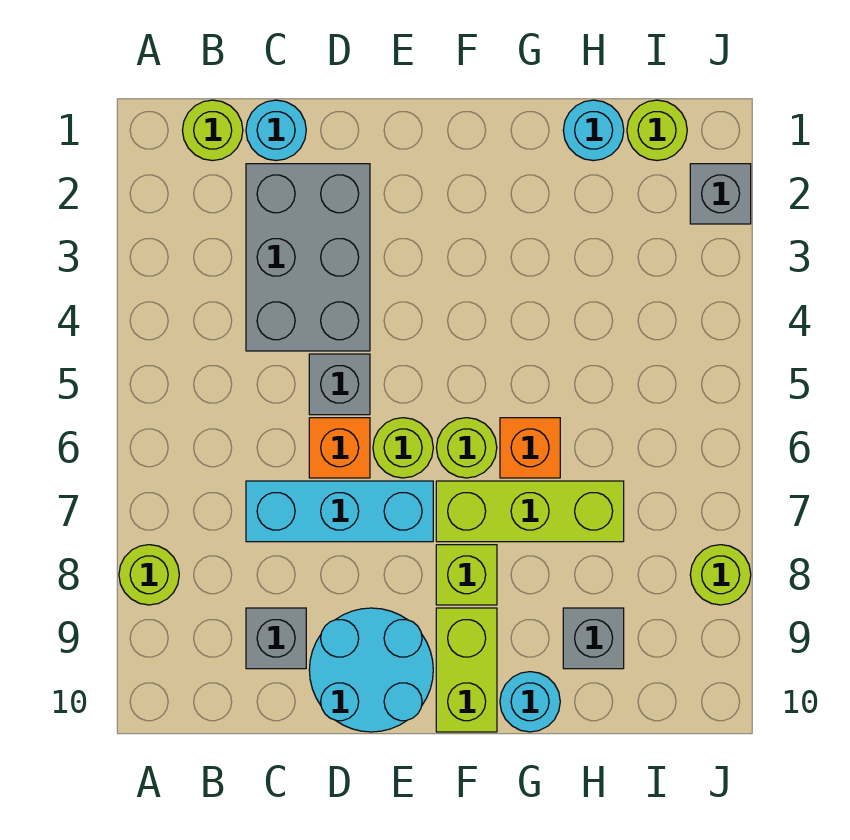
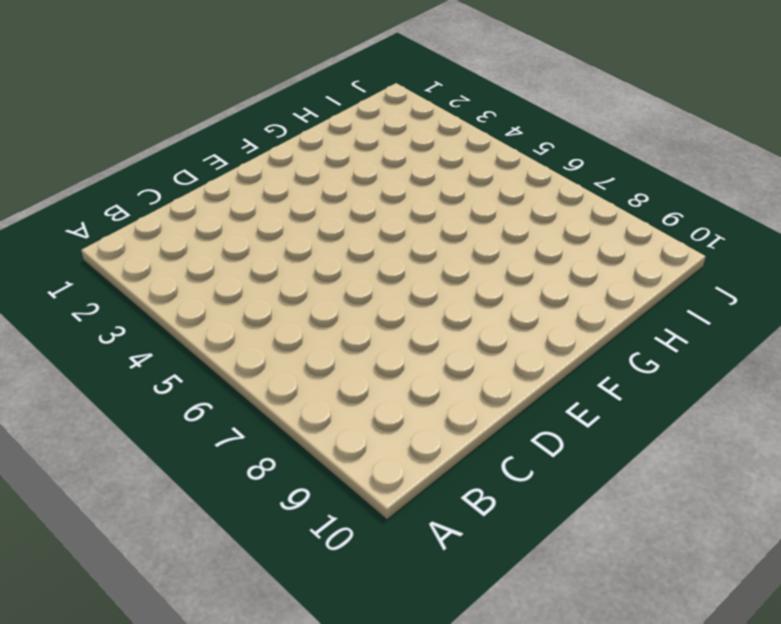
none -> lime 1x1 round brick [119,545,179,605]
none -> lime 1x1 round brick [182,100,243,161]
none -> cyan 1x1 round brick [246,100,306,161]

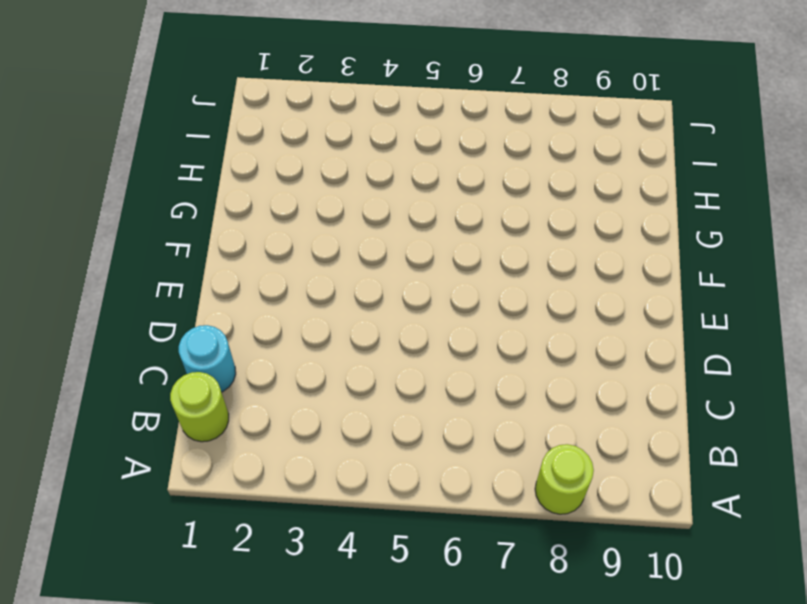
none -> grey 2x3 brick [246,164,370,351]
none -> cyan 1x3 brick [246,481,433,542]
none -> grey 1x1 brick [246,608,306,669]

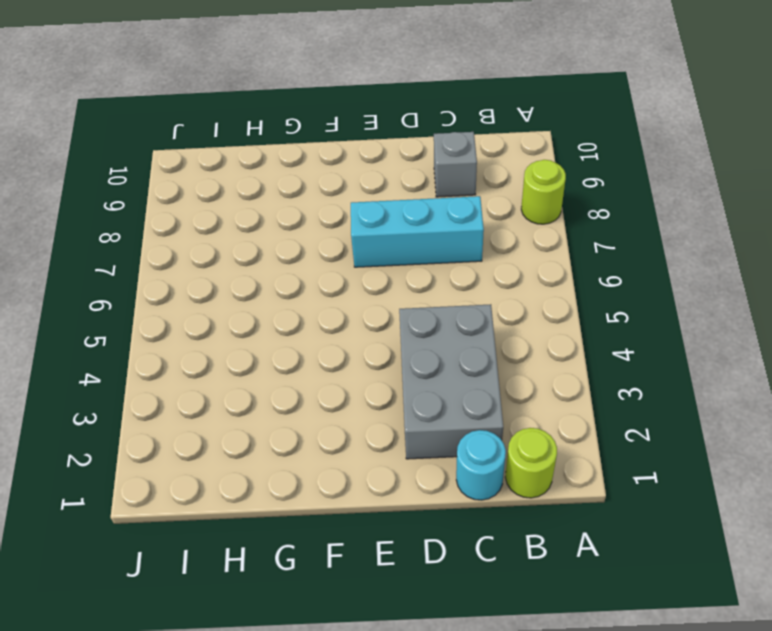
none -> grey 1x1 brick [309,354,370,415]
none -> orange 1x1 brick [309,418,370,478]
none -> cyan 2x2 round brick [309,608,433,732]

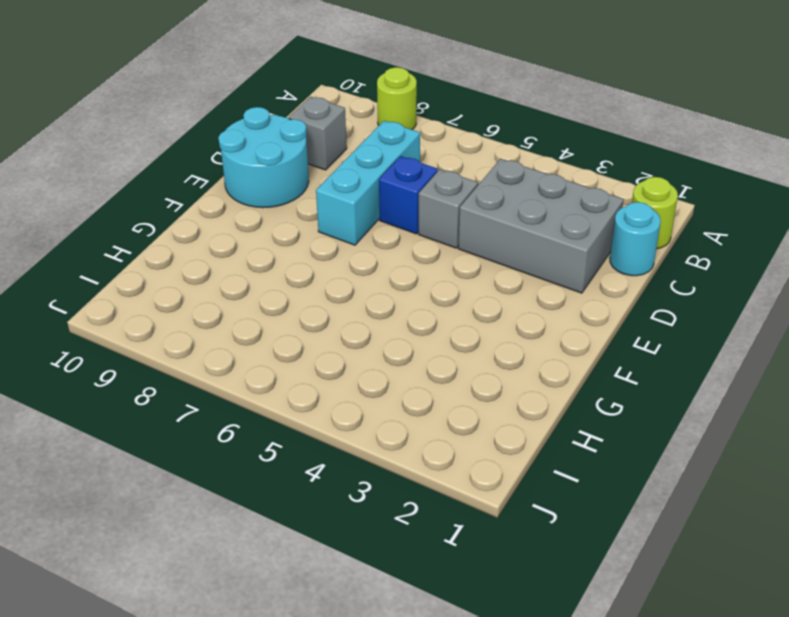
blue 1x1 brick [379,156,438,234] -> orange 1x1 brick [309,418,370,478]
none -> lime 1x1 round brick [373,418,433,478]
none -> lime 1x1 round brick [436,418,497,478]
none -> lime 1x3 brick [436,481,624,542]

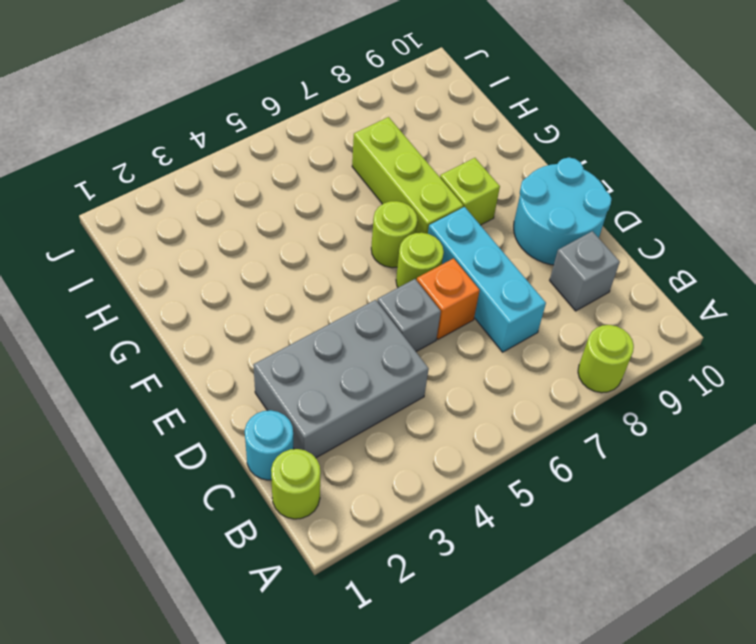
none -> lime 1x2 brick [436,608,497,732]
none -> orange 1x1 brick [500,418,560,478]
none -> cyan 1x1 round brick [500,672,560,732]

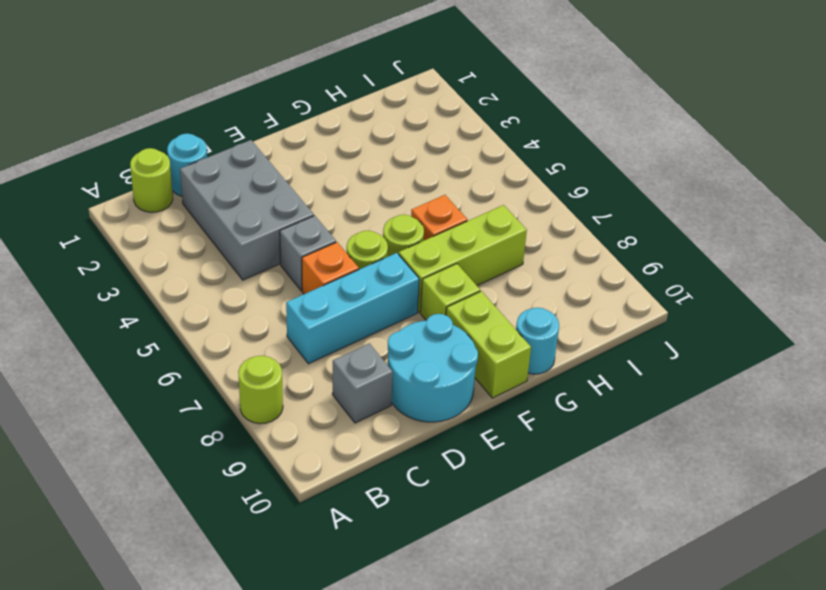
none -> cyan 1x1 round brick [563,100,624,161]
none -> grey 1x1 brick [563,608,624,669]
none -> lime 1x1 round brick [627,100,687,161]

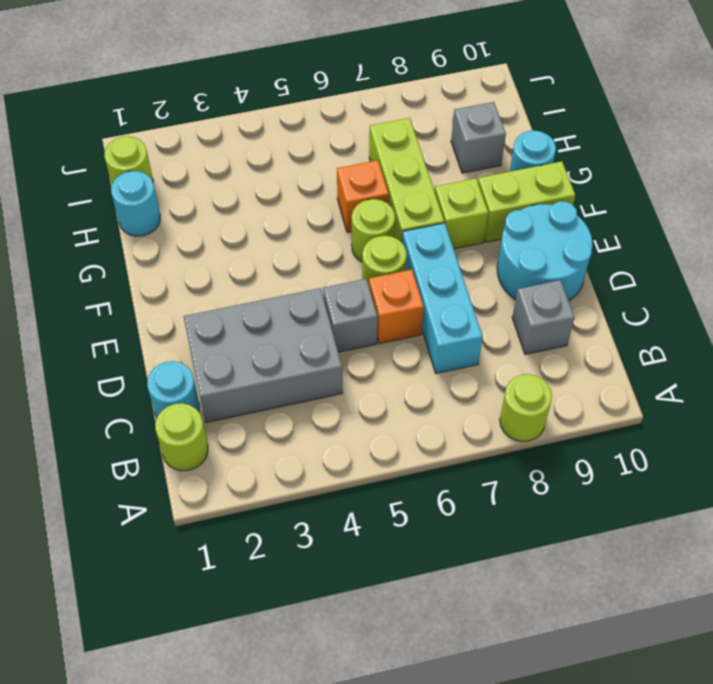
none -> grey 1x1 brick [690,164,751,224]
none -> lime 1x1 round brick [690,545,751,605]

